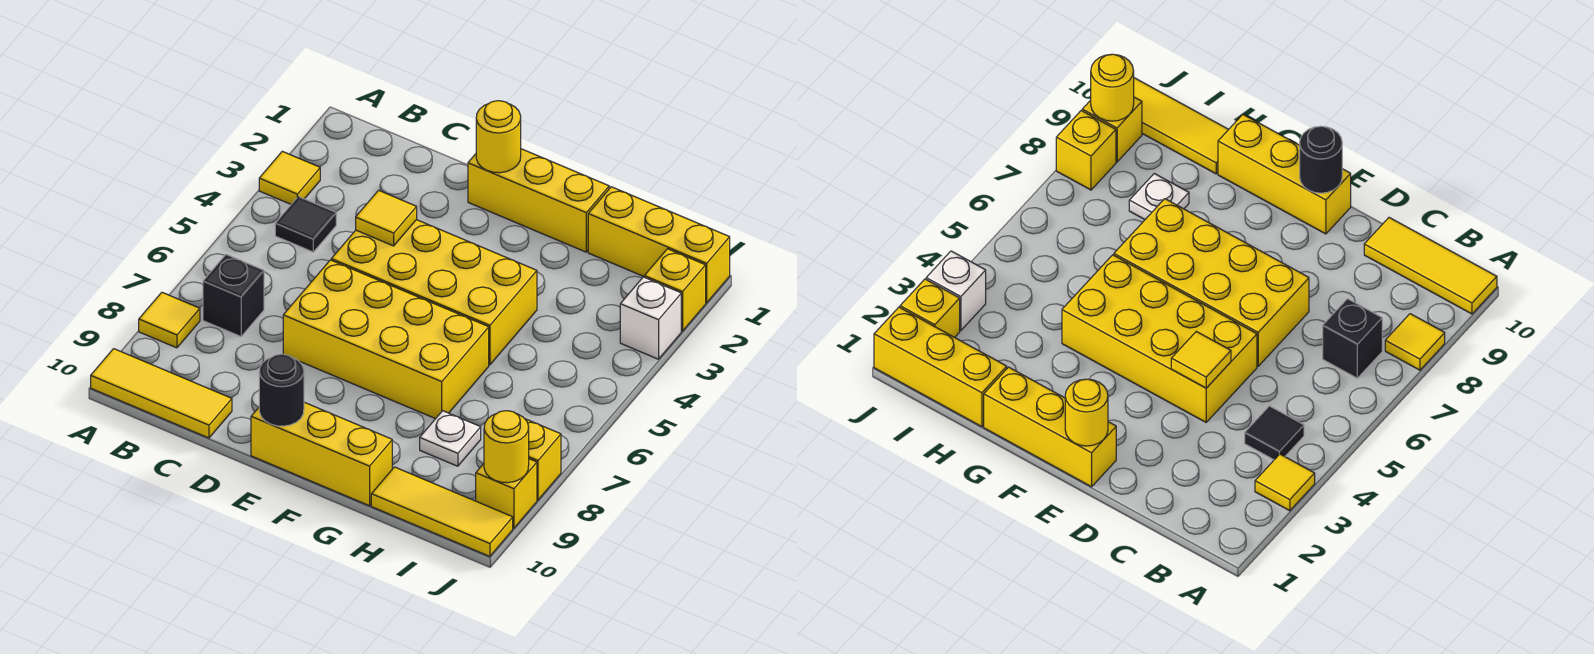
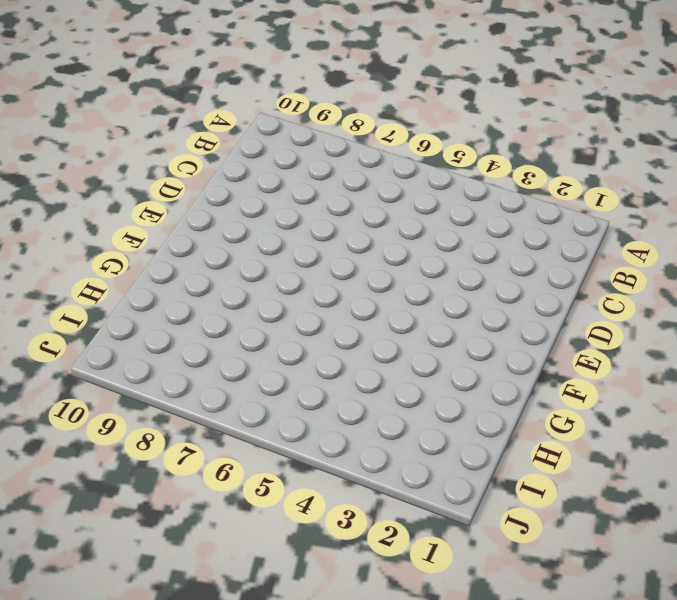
none -> yellow 1x1 tile [259,151,320,204]
none -> yellow 1x1 tile [139,293,200,348]
none -> yellow 1x3 tile [91,349,232,438]

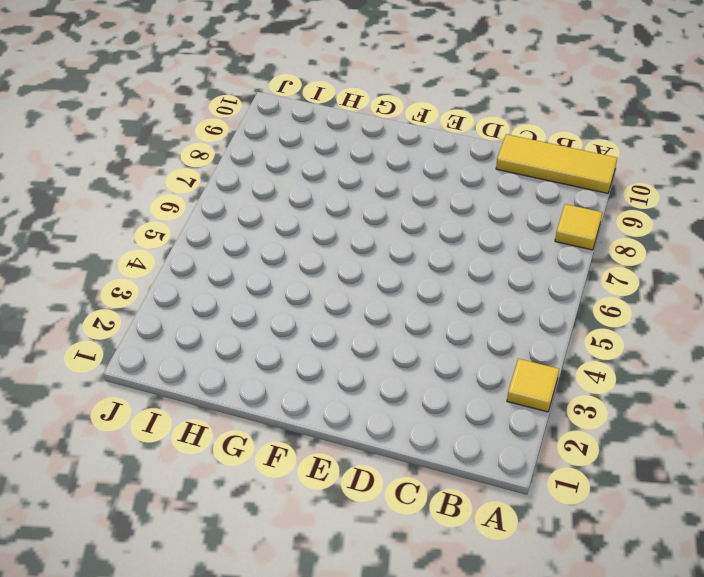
none -> black 1x1 tile [275,197,336,252]
none -> black 1x1 brick [203,255,264,336]
none -> yellow 2x4 brick [331,220,537,365]

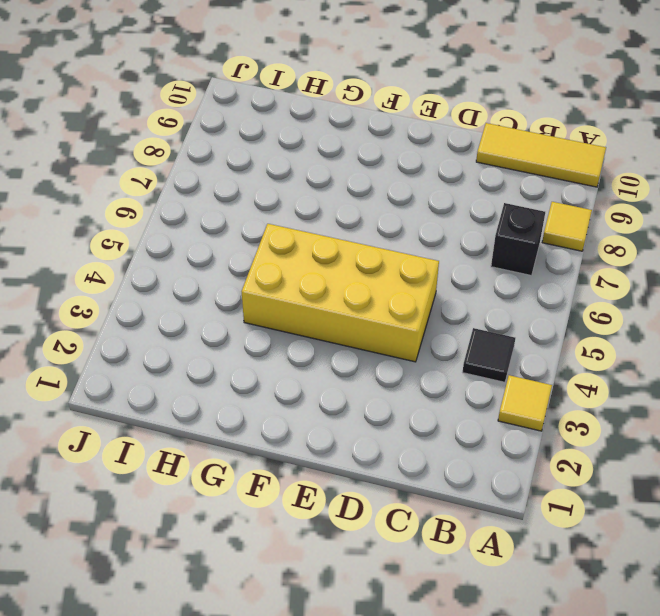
none -> yellow 2x4 brick [283,260,489,419]
none -> yellow 1x3 brick [468,149,609,252]
none -> yellow 1x3 brick [251,402,392,506]

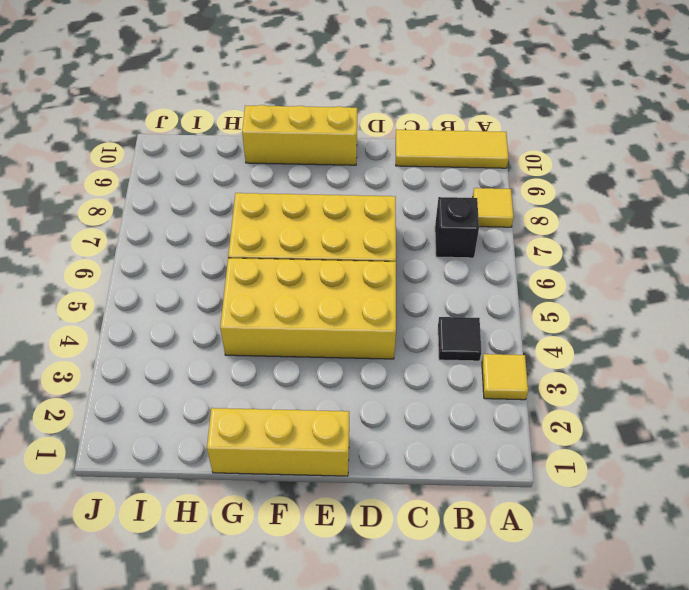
none -> yellow 1x3 brick [588,187,730,303]
none -> white 1x1 plate [420,411,481,466]
none -> yellow 1x3 tile [371,467,513,556]

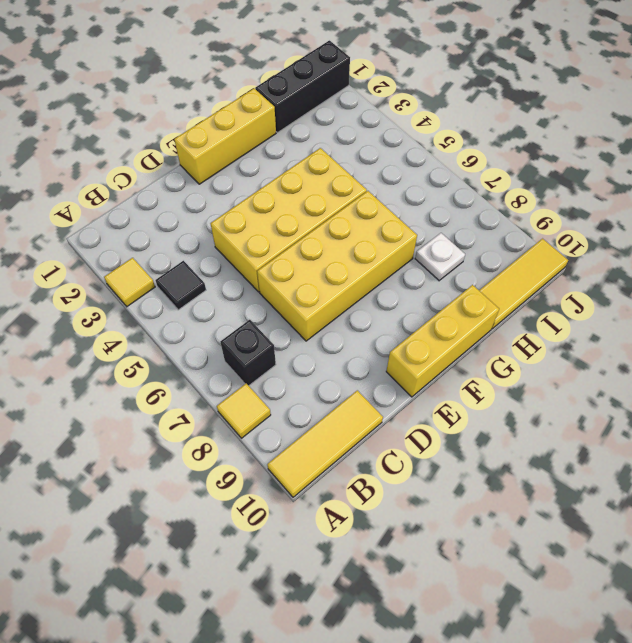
black 1x3 brick [255,41,350,133] -> yellow 1x3 brick [588,187,730,303]
none -> yellow 1x1 brick [644,249,706,331]
none -> white 1x1 brick [620,277,681,359]
none -> yellow 1x1 brick [525,419,561,500]

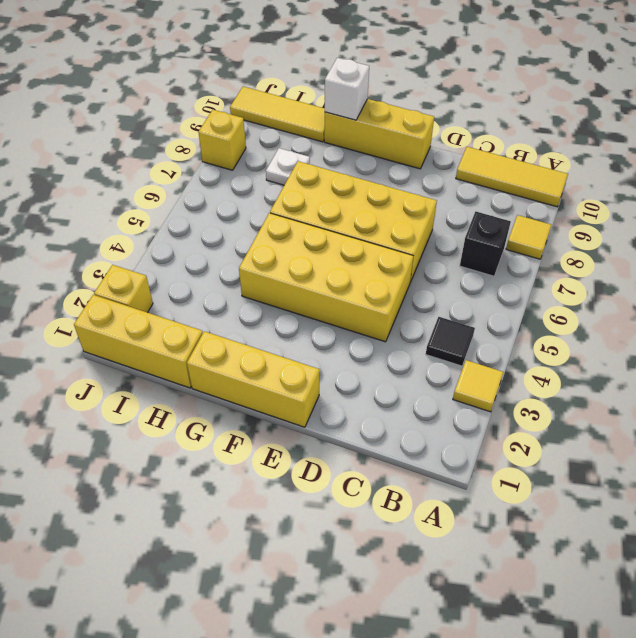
white 1x1 brick [325,58,369,120] -> white 1x1 brick moved to [620,277,681,359]
none -> yellow 1x1 brick [476,459,537,528]
none -> yellow 1x1 tile [356,190,417,246]
none -> yellow 1x1 round brick [476,101,521,173]

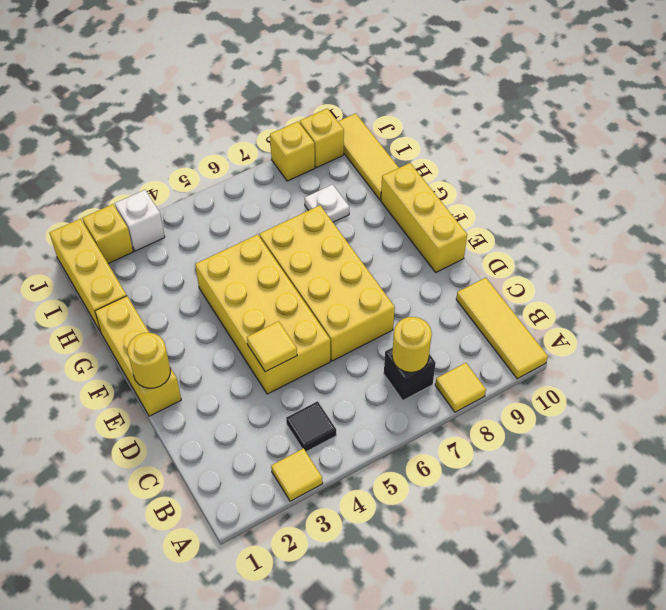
yellow 1x1 round brick [392,317,432,372] -> yellow 1x1 round brick moved to [484,411,529,483]
none -> black 1x1 round brick [259,354,304,426]

